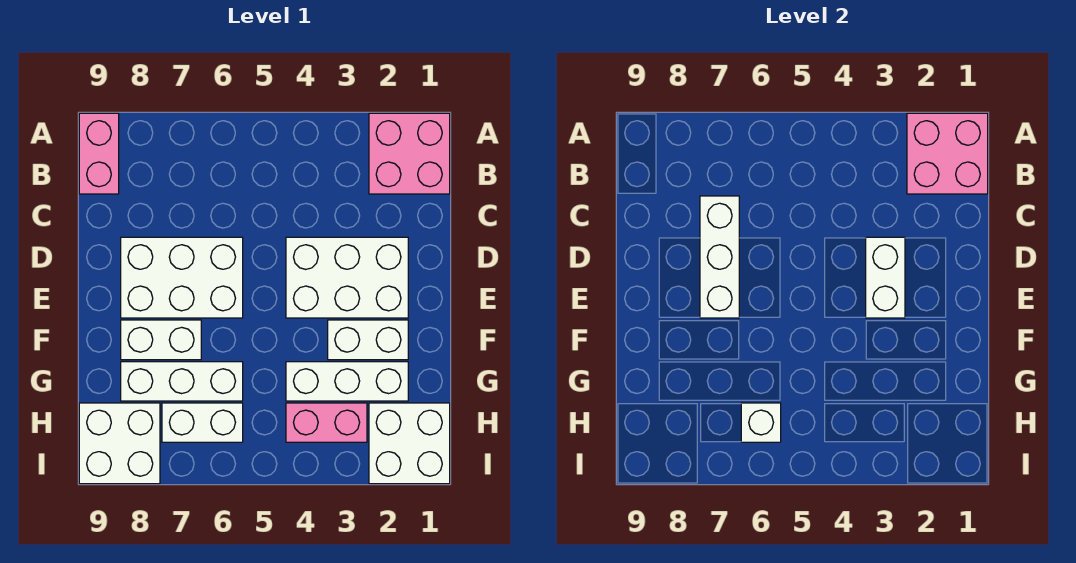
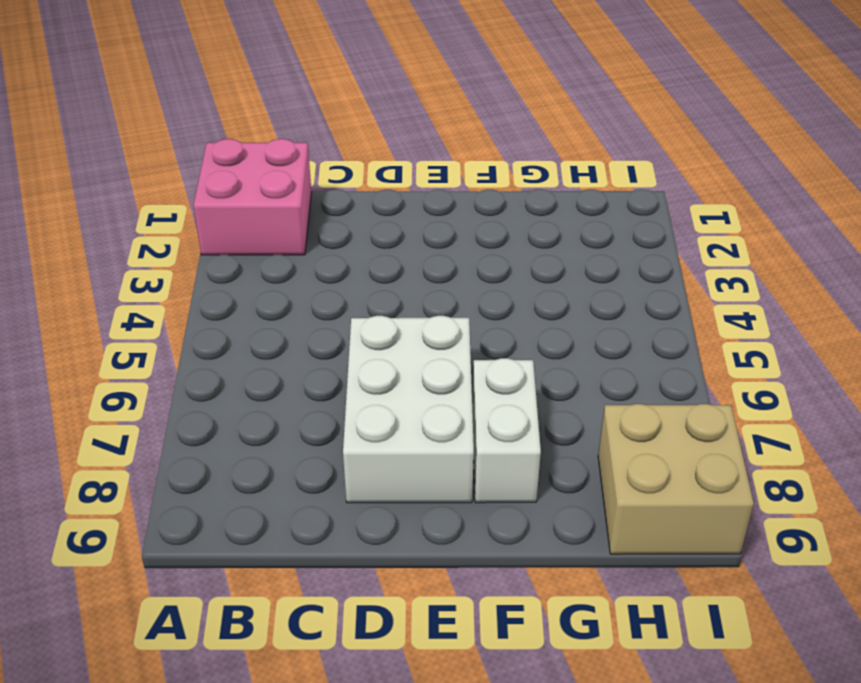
tan 2x2 brick [598,404,754,554] -> white 2x2 brick [79,403,160,484]
none -> pink 1x2 brick [79,113,119,194]
none -> white 2x3 brick [286,237,408,318]
none -> white 1x2 brick [328,320,408,360]

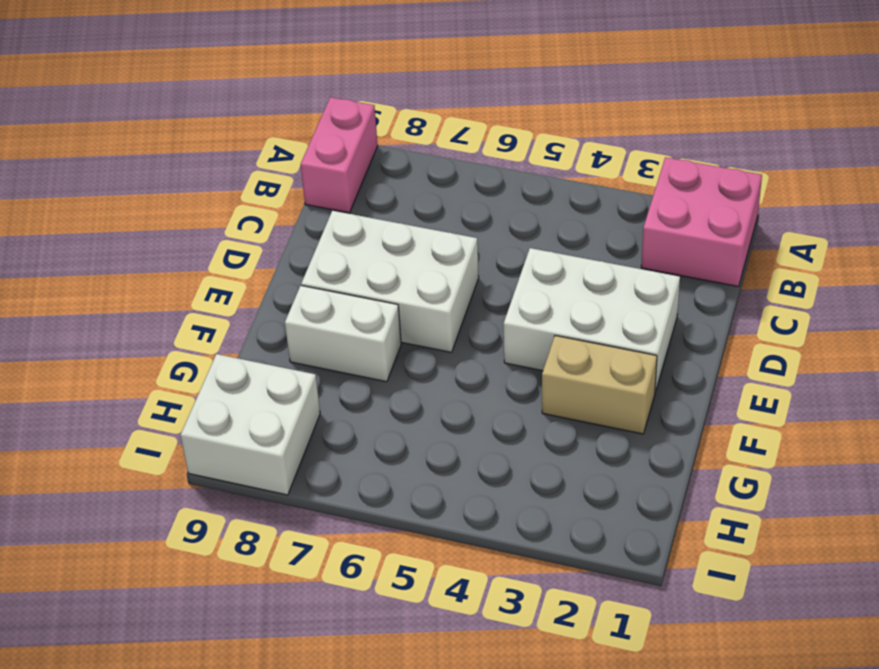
tan 1x2 brick [542,336,657,434] -> white 1x2 brick [328,320,408,360]
none -> white 1x3 brick [286,362,408,401]
none -> white 1x3 brick [121,362,243,401]
none -> white 2x2 brick [369,403,450,484]

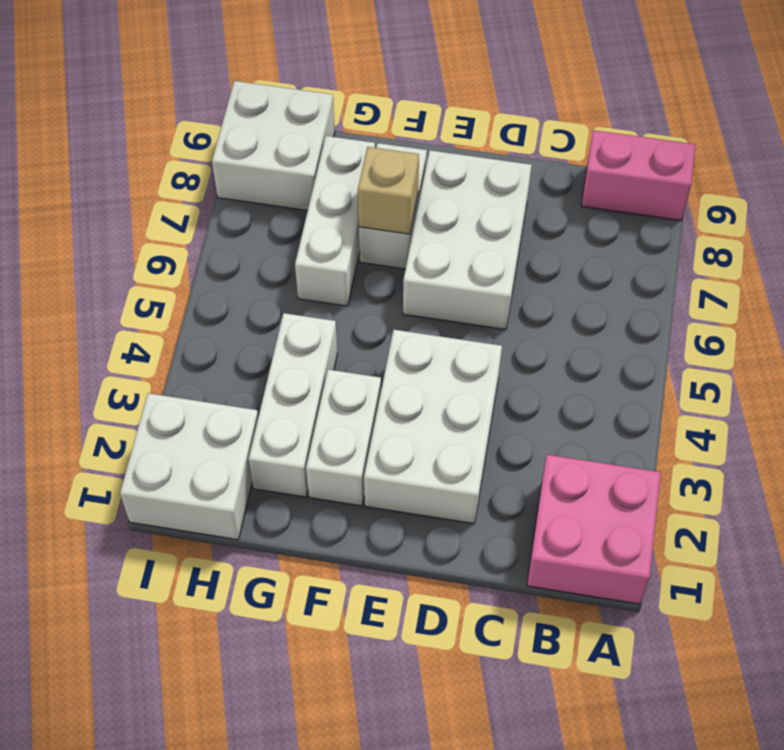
tan 1x1 brick [358,147,419,234] -> none
none -> pink 1x2 brick [286,403,367,442]
none -> white 1x2 brick [162,403,243,442]
none -> pink 2x2 brick [907,113,988,194]

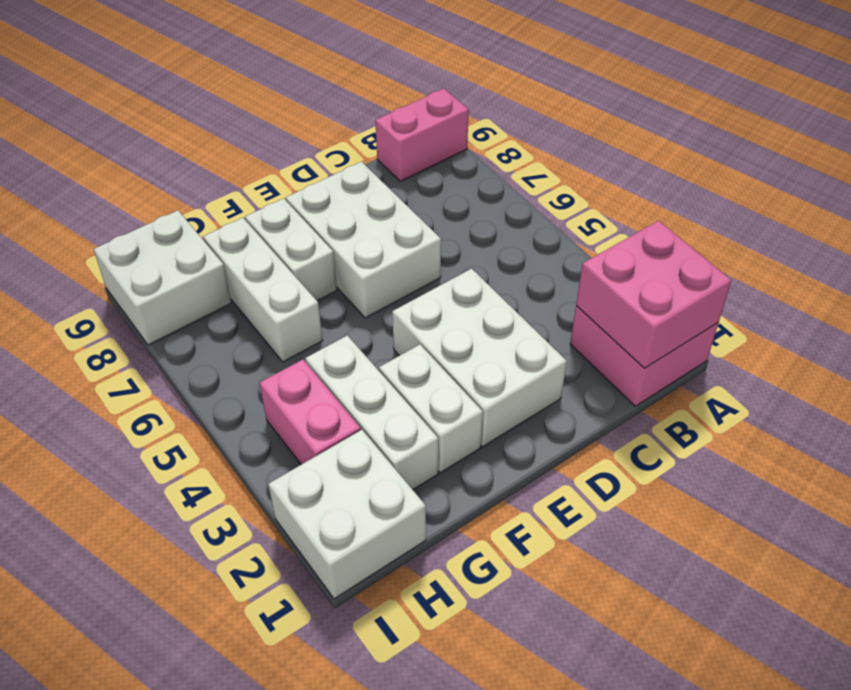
none -> white 1x2 brick [162,403,243,442]
none -> white 1x3 brick [700,196,739,318]
none -> white 1x2 brick [866,237,905,318]

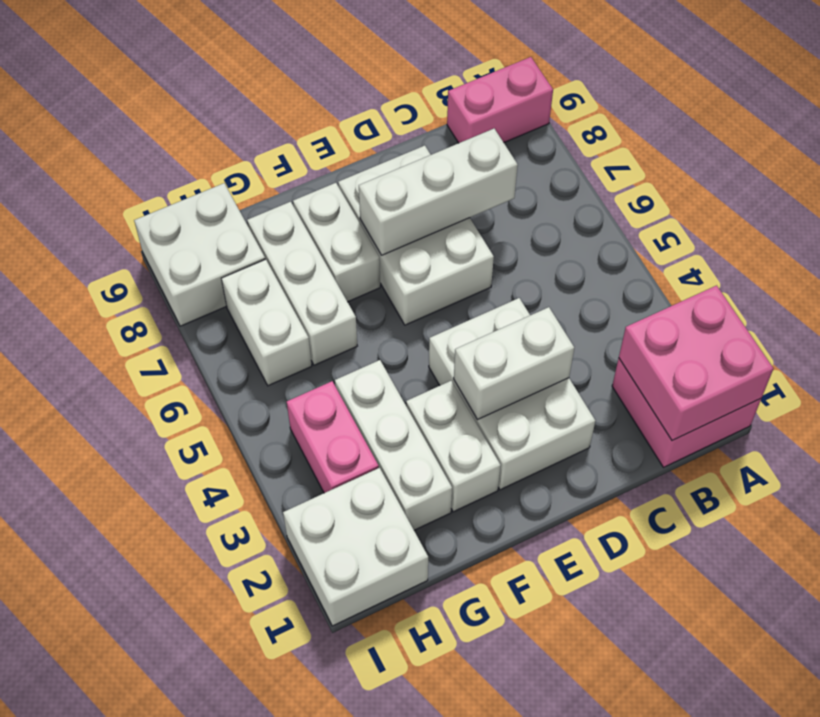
none -> white 1x1 brick [741,403,781,442]

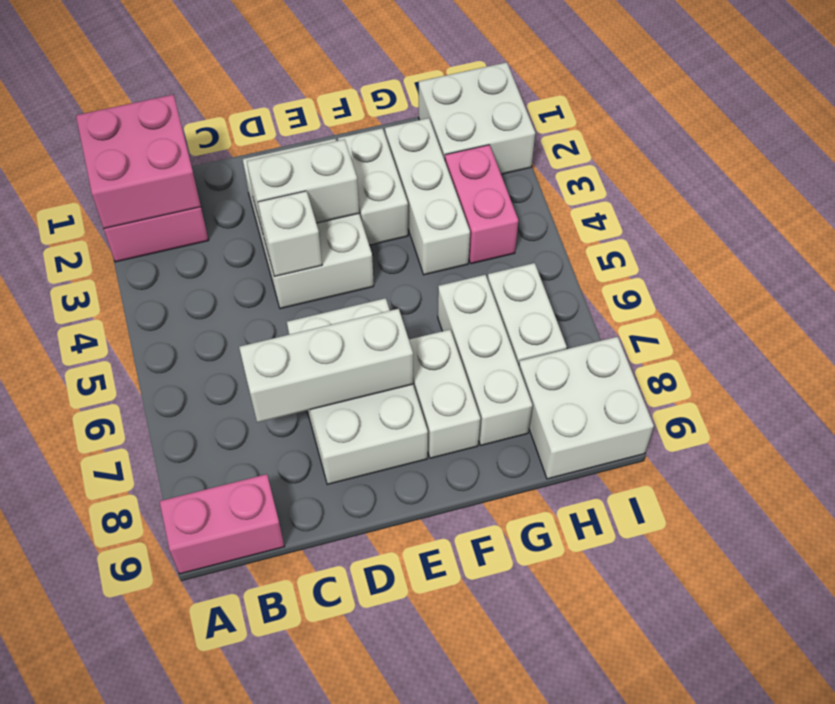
white 1x1 brick [258,191,322,277] -> white 1x1 brick moved to [741,403,781,442]

